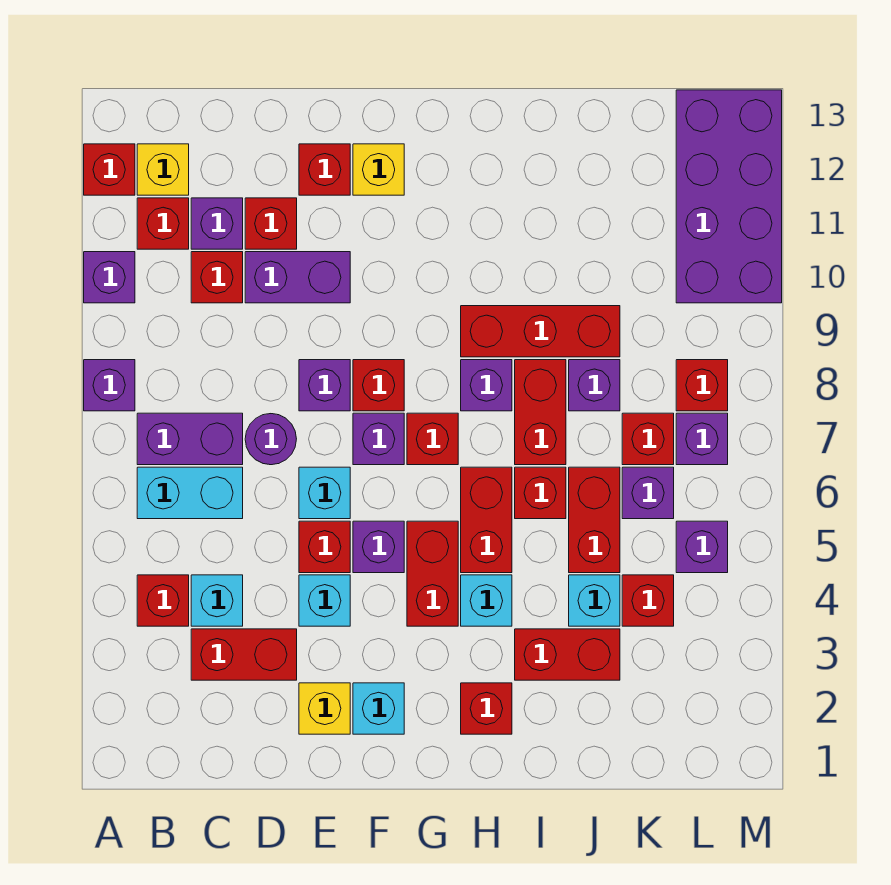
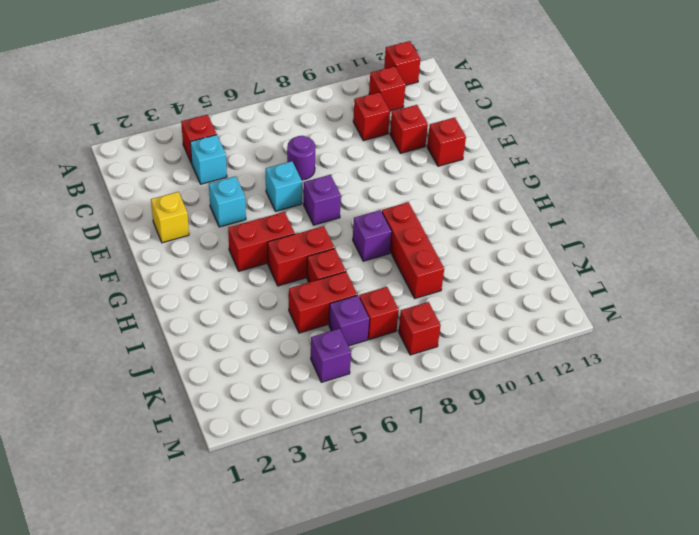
none -> purple 1x1 brick [84,360,135,411]
none -> purple 1x1 brick [84,252,135,303]
none -> cyan 1x2 brick [137,467,243,519]
none -> purple 1x2 brick [137,413,243,465]

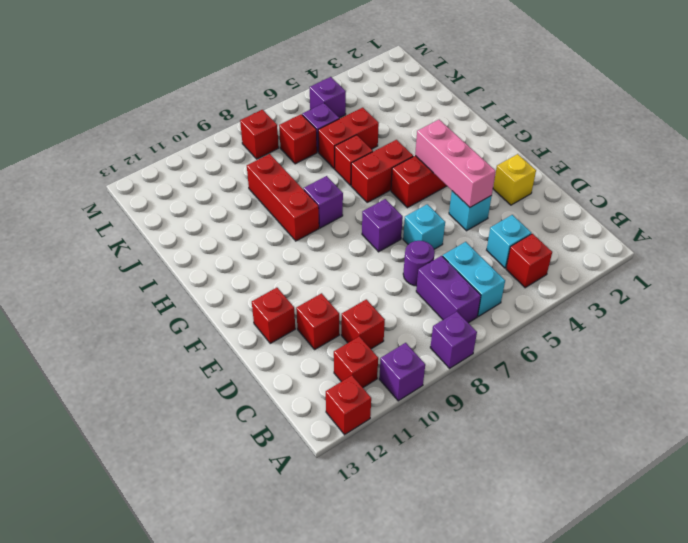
pink 1x3 brick [415,120,496,207] -> none
none -> yellow 1x1 brick [137,144,189,195]
none -> red 1x2 brick [191,629,297,680]
none -> purple 1x1 brick [191,198,243,249]
none -> purple 1x2 brick [245,252,350,303]

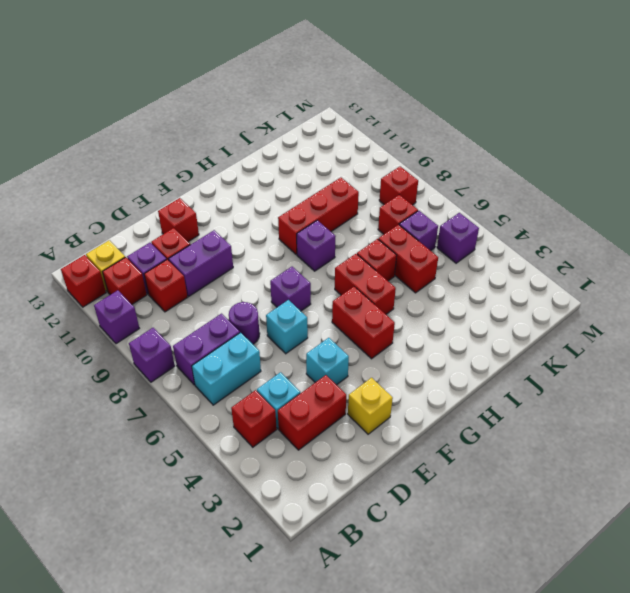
none -> red 1x1 brick [299,521,350,573]
none -> purple 1x1 brick [299,360,350,411]
none -> cyan 1x1 brick [353,683,404,734]
none -> purple 1x1 brick [353,521,404,573]

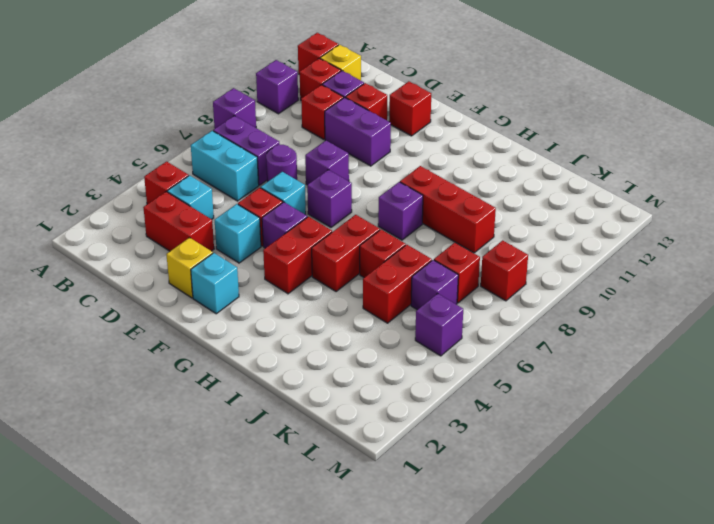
none -> red 1x1 brick [353,360,404,411]
none -> yellow 1x1 brick [353,144,404,195]
none -> red 1x1 brick [407,413,458,465]
none -> red 1x1 brick [461,683,512,734]

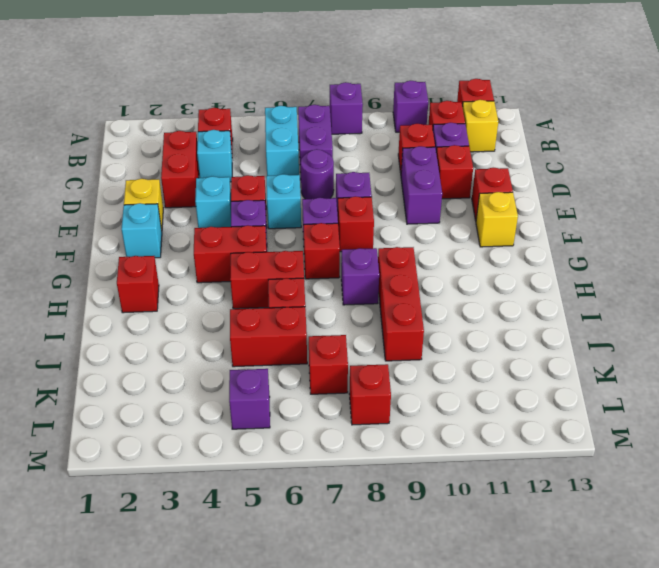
none -> cyan 1x1 brick [461,575,512,626]
none -> red 1x2 brick [515,629,620,680]
none -> red 1x2 brick [515,360,566,465]
none -> cyan 1x1 brick [569,575,620,626]

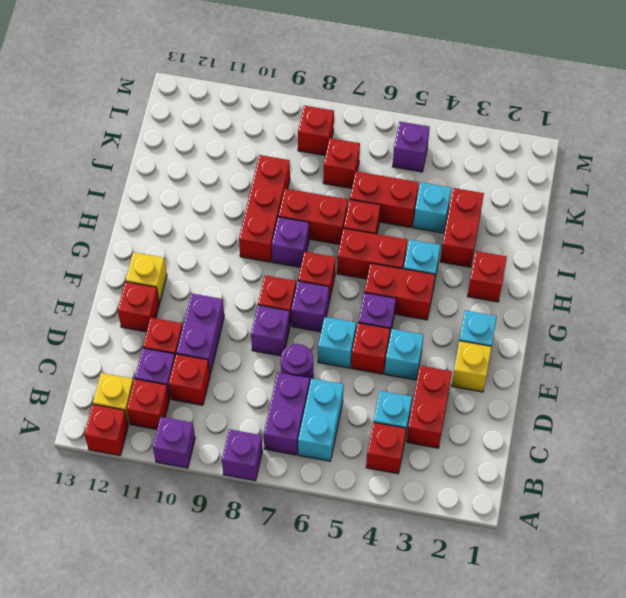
none -> purple 1x1 brick [569,360,620,411]
none -> red 1x1 brick [622,575,674,626]
none -> purple 1x1 brick [622,467,674,519]
none -> purple 1x1 brick [676,413,728,465]

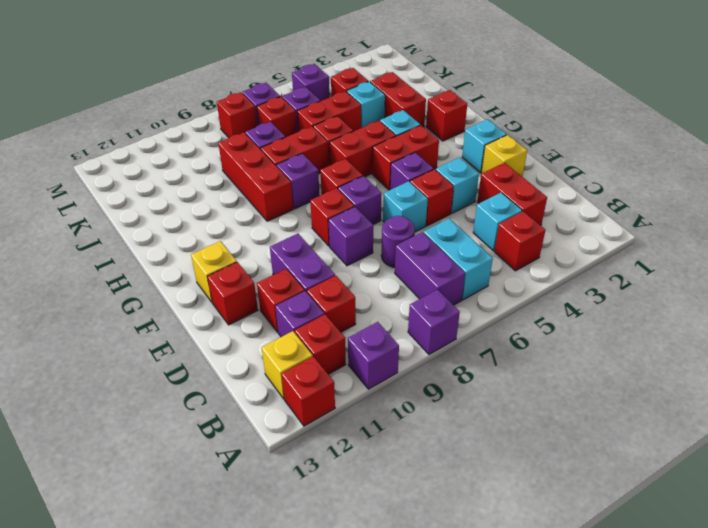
none -> purple 2x4 brick [676,90,782,303]

